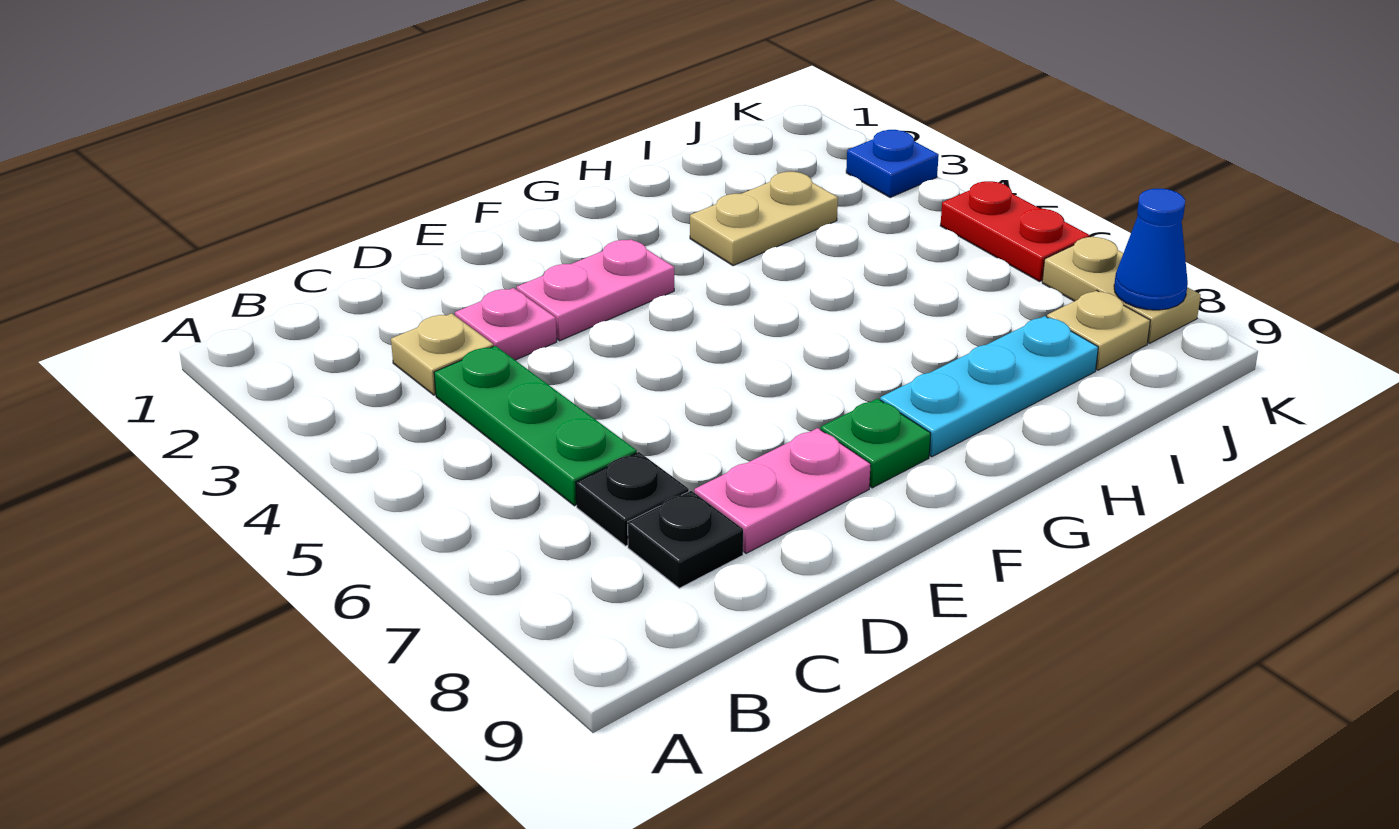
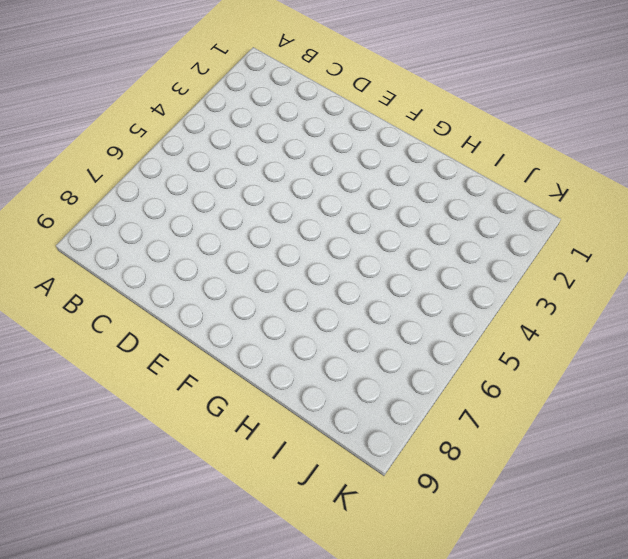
none -> tan 1x1 plate [391,313,494,395]
none -> green 1x3 plate [434,346,637,506]
none -> black 1x1 plate [576,452,689,546]

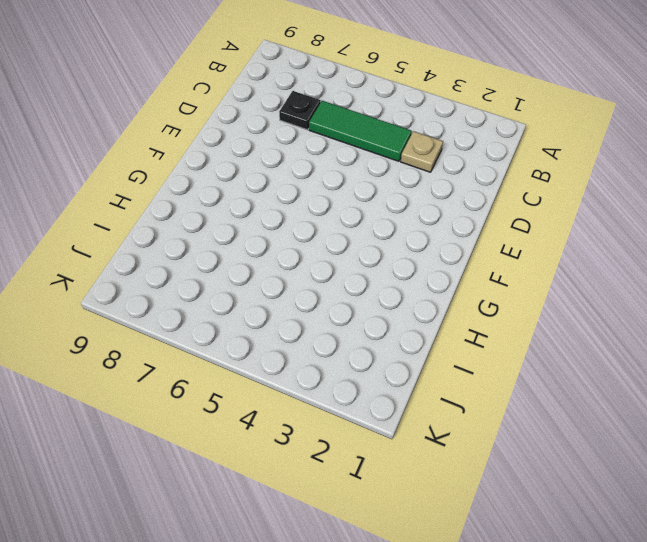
green 1x3 tile [309,101,412,161] -> green 1x3 plate [434,346,637,506]
none -> black 1x1 plate [628,491,743,588]
none -> pink 1x1 plate [455,288,557,360]
none -> pink 1x2 plate [694,428,871,553]

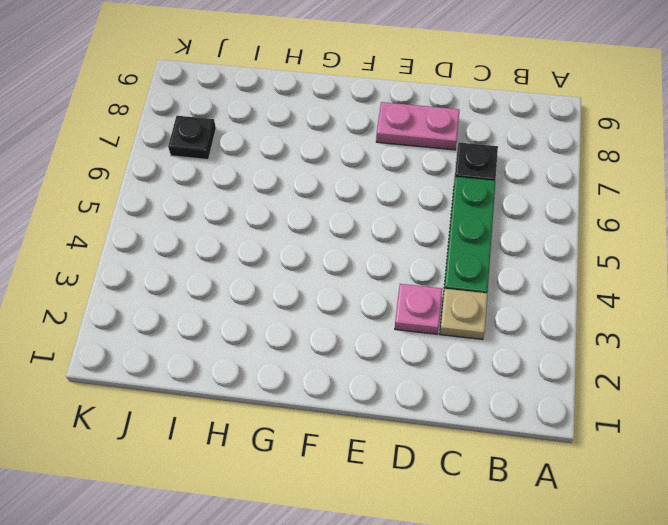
black 1x1 plate [168,116,216,160] -> black 1x1 plate moved to [628,491,743,588]
none -> pink 1x2 plate [517,239,674,341]
none -> green 1x1 plate [821,399,931,488]
none -> cyan 1x3 plate [880,316,1098,457]

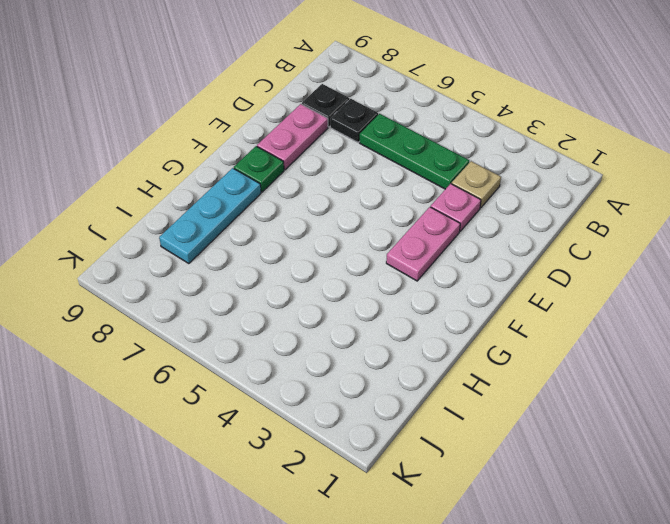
none -> tan 1x2 plate [690,172,838,266]
none -> tan 1x1 plate [1047,290,1150,370]
none -> blue 1x1 plate [846,130,939,197]

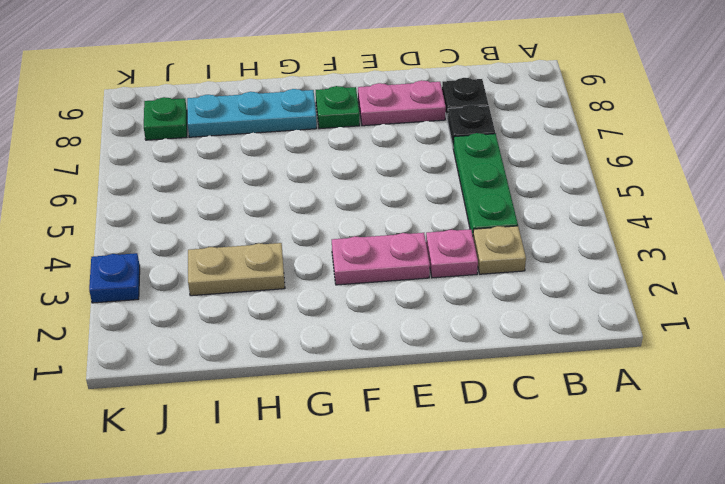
green 1x1 plate [144,97,187,140] -> tan 1x1 plate [1047,290,1150,370]
none -> red 1x2 plate [940,181,1090,281]
none -> tan 1x2 plate [1042,236,1201,343]
none -> blue 1x1 cone [1114,189,1188,310]

